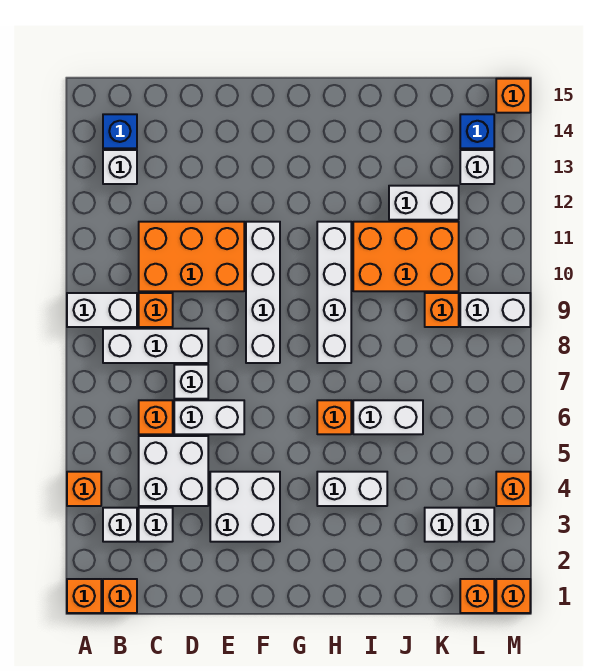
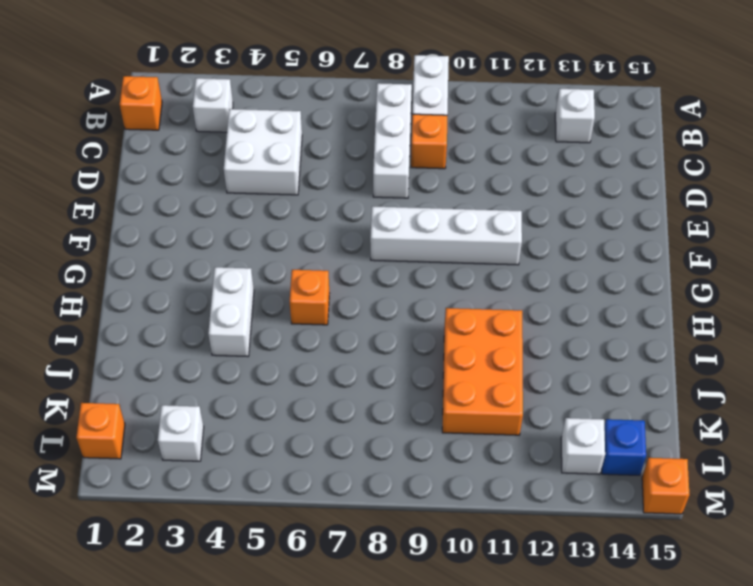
none -> orange 1x1 brick [67,579,101,613]
none -> orange 1x1 brick [67,472,101,506]
none -> blue 1x1 brick [103,114,137,148]
none -> white 1x1 brick [139,508,173,542]

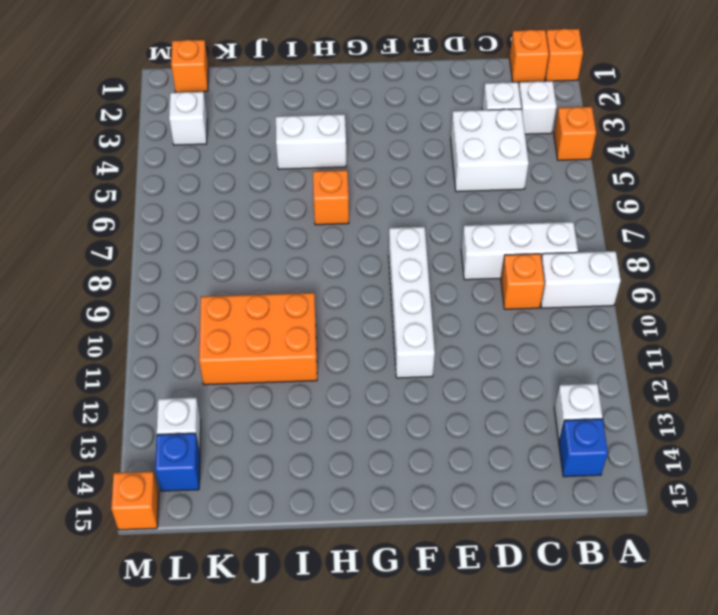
none -> orange 1x1 brick [139,400,173,434]
none -> orange 2x3 brick [139,222,244,291]
none -> white 1x2 brick [174,400,244,434]
none -> white 1x1 brick [174,365,208,399]

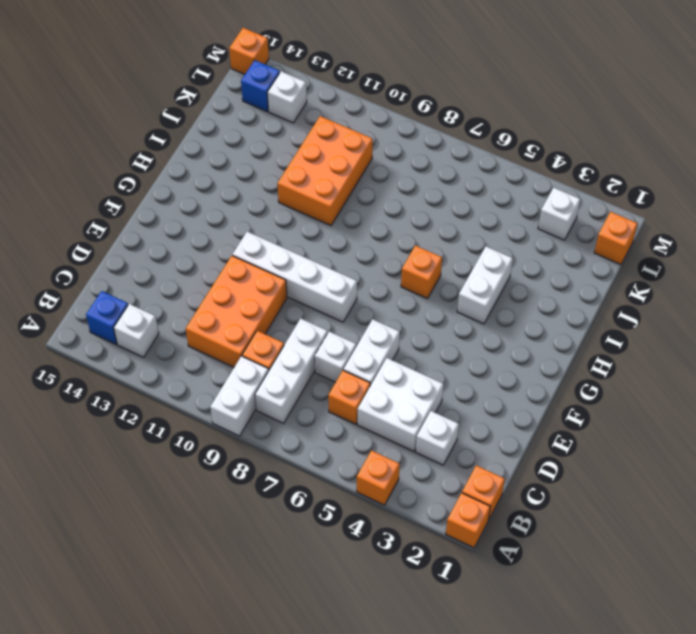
none -> white 1x1 brick [103,508,137,542]
none -> white 2x2 brick [210,472,280,542]
none -> white 1x4 brick [317,222,351,363]
none -> white 1x2 brick [353,400,423,434]

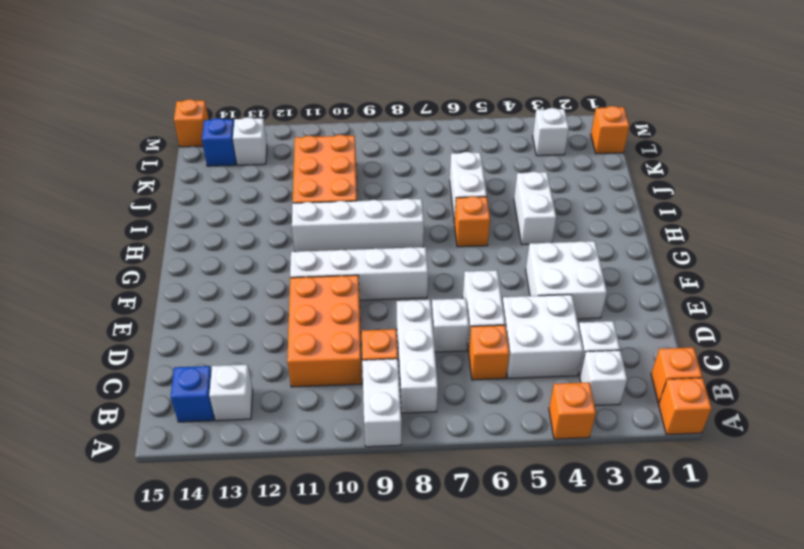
none -> white 1x2 brick [389,186,459,220]
none -> white 1x1 brick [425,508,459,542]
none -> orange 1x1 brick [425,293,459,327]
none -> white 1x2 brick [460,293,530,327]

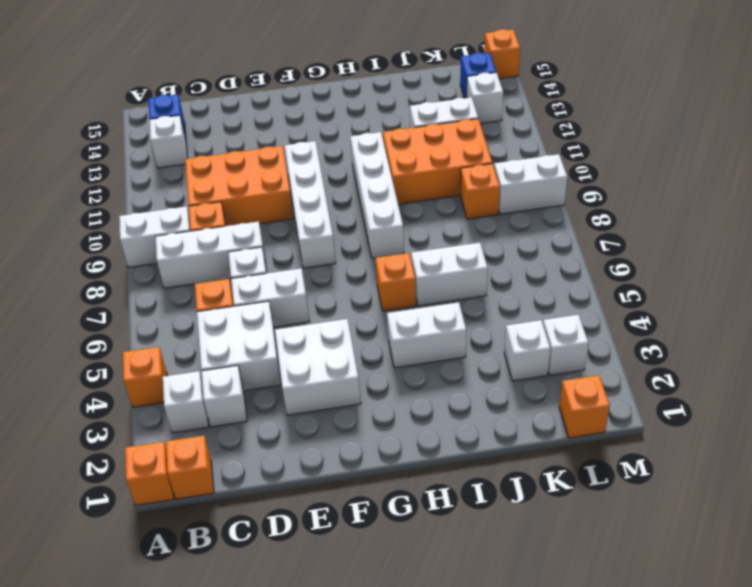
none -> orange 1x1 brick [496,579,530,613]
none -> orange 1x1 brick [496,472,530,506]

